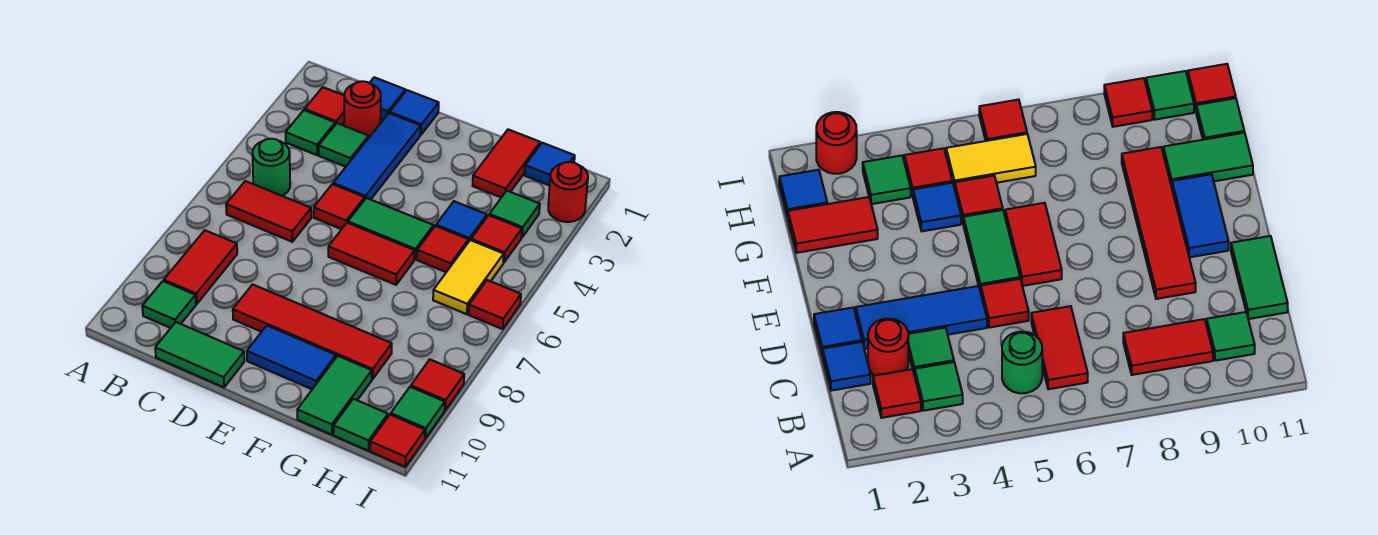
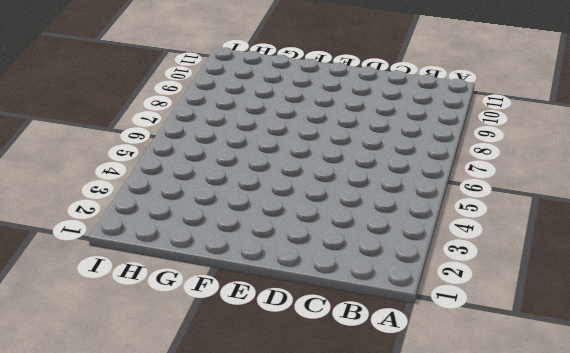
none -> red 1x1 tile [305,87,344,125]
none -> green 1x1 tile [286,110,335,155]
none -> green 1x1 round brick [252,139,290,196]
none -> red 1x2 tile [226,181,311,242]

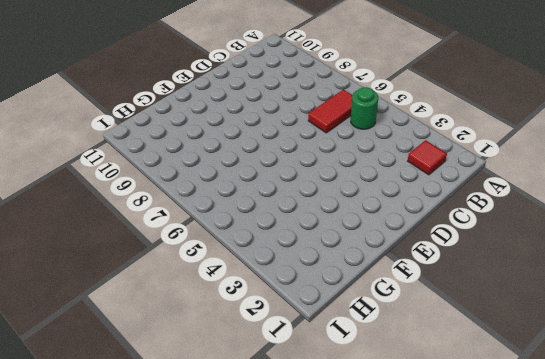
none -> green 1x1 tile [286,110,335,155]
none -> red 1x2 tile [164,230,237,304]
none -> green 1x1 tile [142,281,196,328]
none -> blue 1x1 tile [370,77,405,120]

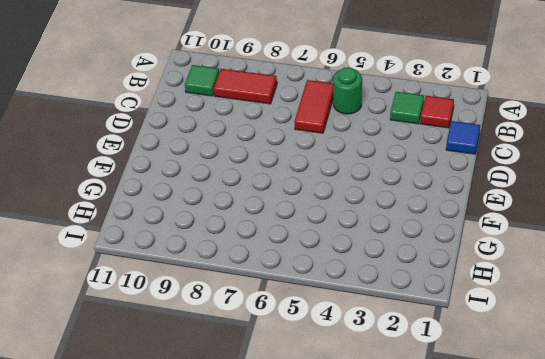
none -> red 1x1 round brick [344,81,381,137]
none -> green 1x1 tile [319,123,369,167]
none -> green 1x2 tile [155,322,244,387]
none -> blue 1x1 tile [390,90,439,135]

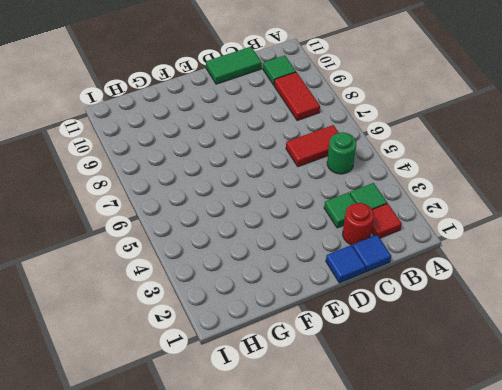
none -> blue 1x3 tile [333,113,421,200]
none -> red 1x1 tile [314,184,365,229]
none -> red 1x4 tile [233,284,392,379]
none -> green 1x2 tile [348,198,434,259]

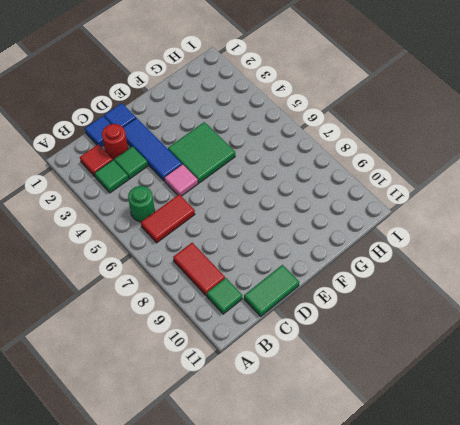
pink 1x1 tile [164,164,198,196] -> red 1x1 tile [314,184,365,229]
green 2x2 tile [168,122,235,183] -> green 1x2 tile [348,198,434,259]
none -> red 1x4 tile [233,284,392,379]
none -> red 1x2 tile [328,223,415,285]
none -> blue 1x2 tile [247,326,336,389]
none -> red 1x2 tile [473,129,540,197]

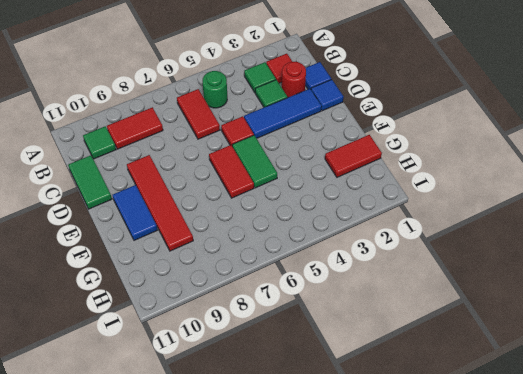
none -> blue 1x1 tile [436,201,487,242]
none -> red 1x1 tile [417,226,468,272]
none -> green 1x2 tile [297,356,372,435]
none -> blue 1x1 tile [525,143,575,186]

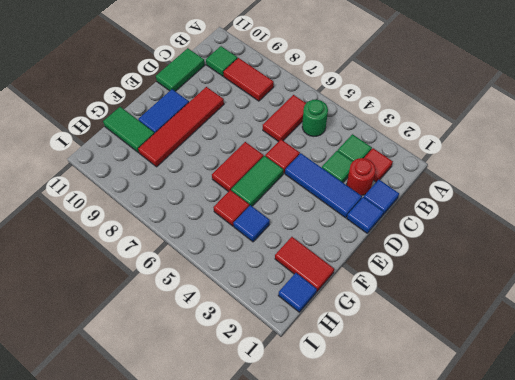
none -> green 1x1 tile [489,191,540,237]
none -> red 1x1 tile [471,215,522,263]
none -> yellow 1x2 tile [433,240,504,314]
none -> green 1x1 tile [334,399,388,451]

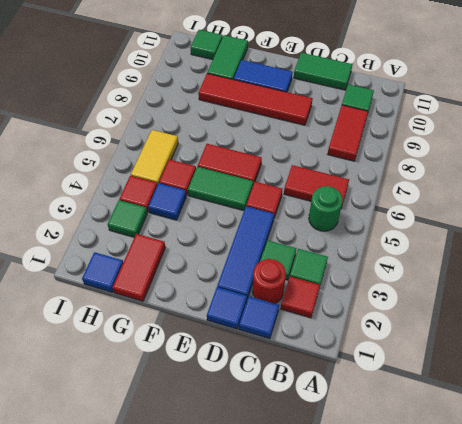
none -> red 1x1 round brick [548,162,588,222]
none -> red 1x1 tile [469,280,521,329]
none -> red 1x1 tile [411,360,464,410]
none -> green 1x1 tile [391,387,445,438]

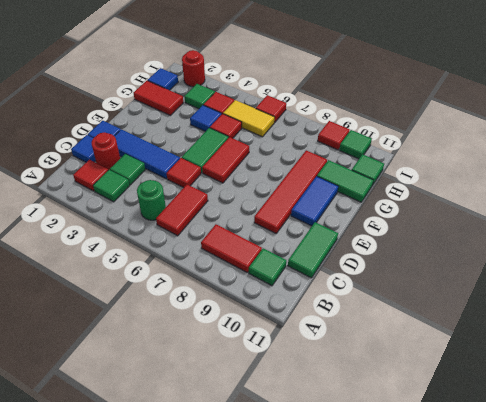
none -> red 1x1 tile [370,415,425,467]

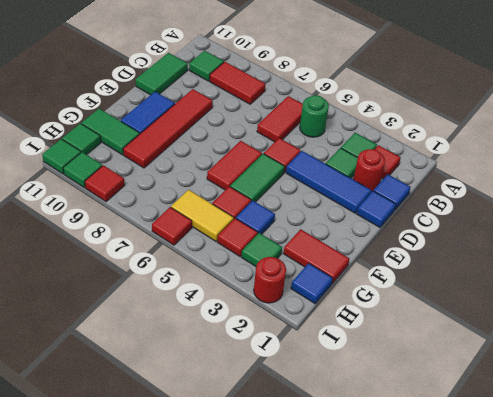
green 1x1 tile [42,139,81,174] -> red 1x1 tile [370,415,425,467]

